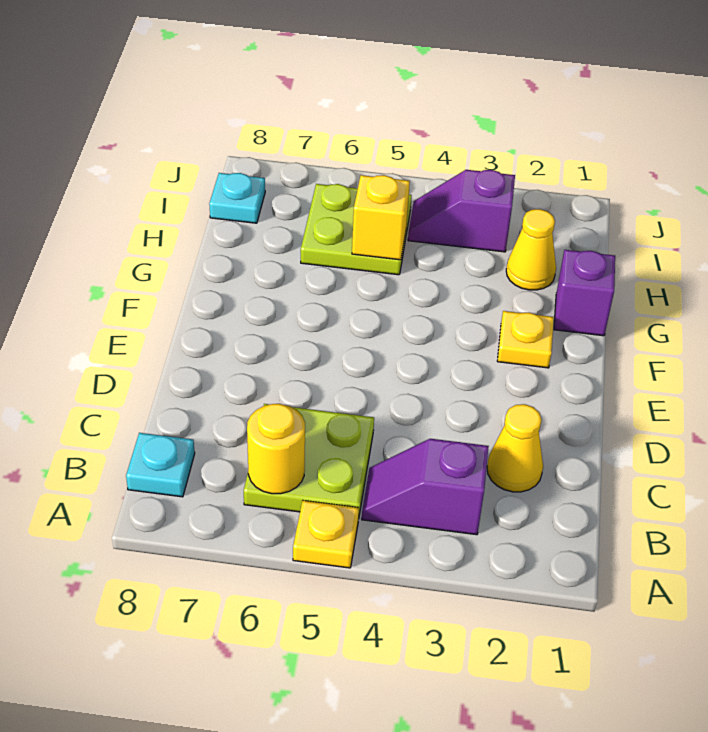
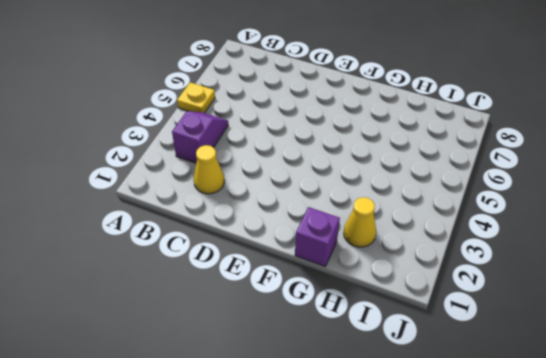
none -> lime 2x2 plate [244,404,374,515]
none -> cyan 1x1 plate [126,433,195,497]
none -> yellow 1x1 plate [497,311,554,368]

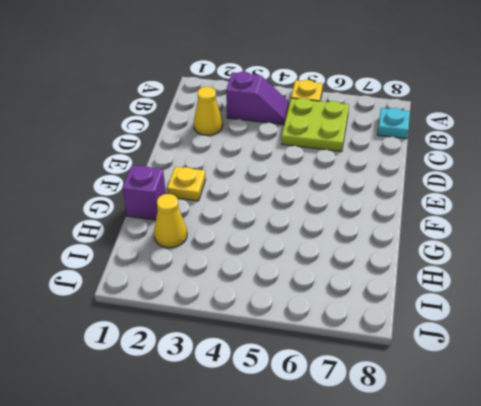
none -> lime 2x2 plate [301,184,412,275]
none -> purple 1x2 slope [408,170,515,252]
none -> cyan 1x1 plate [209,173,265,223]

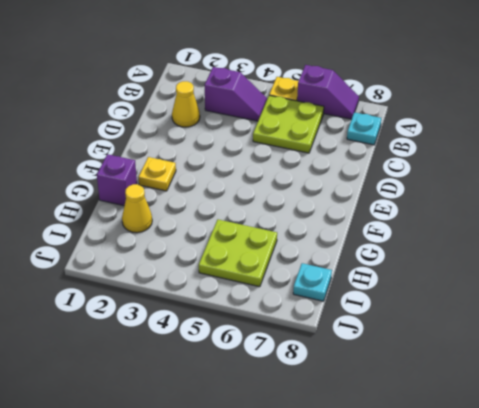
purple 1x2 slope [297,65,359,119] -> purple 1x2 slope moved to [408,170,515,252]
none -> yellow 1x1 round brick [247,404,305,494]
none -> yellow 1x1 brick [352,175,410,260]

